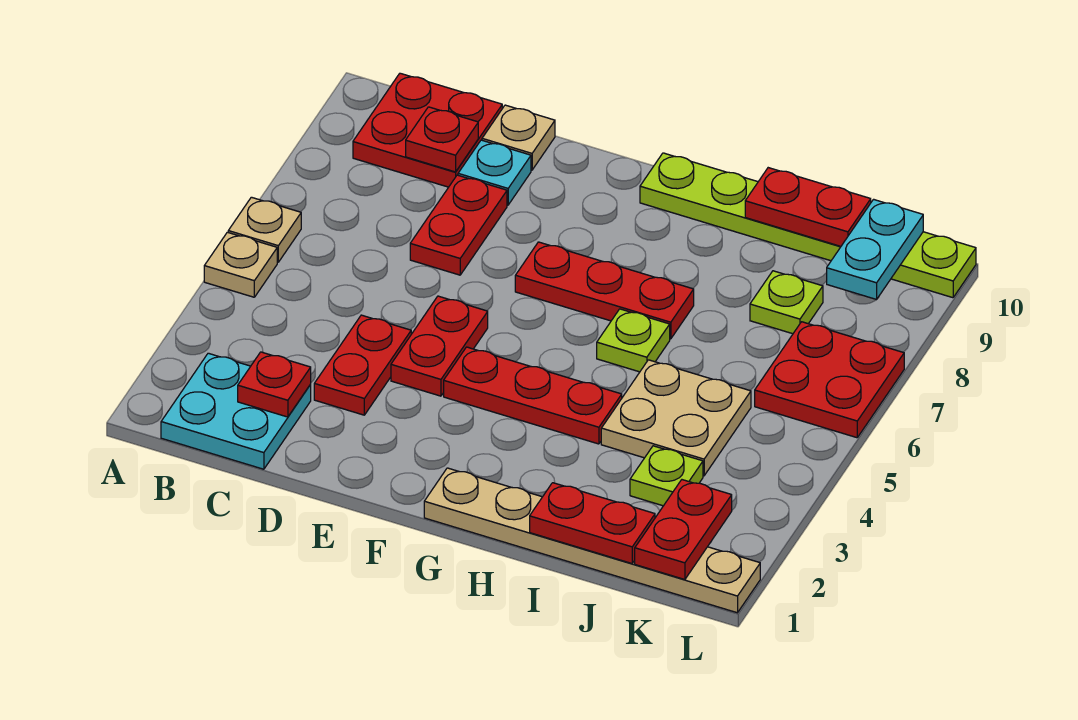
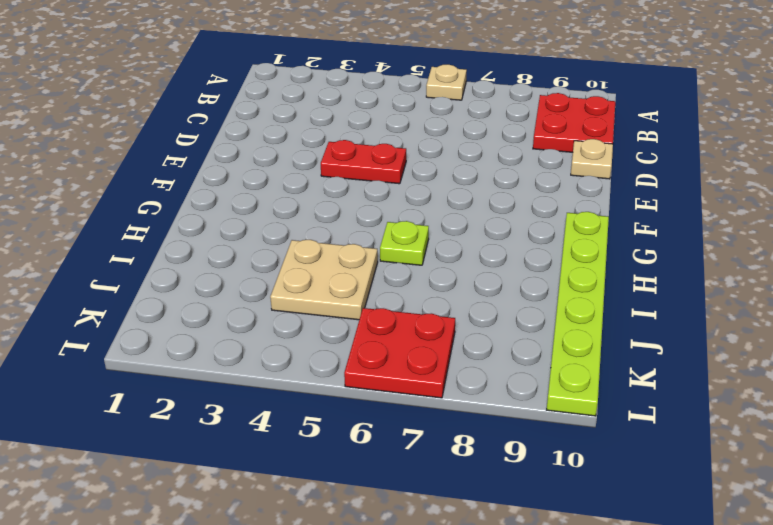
none -> tan 1x1 plate [204,232,277,297]
none -> cyan 2x2 plate [161,353,311,469]
none -> red 1x2 plate [314,315,411,415]

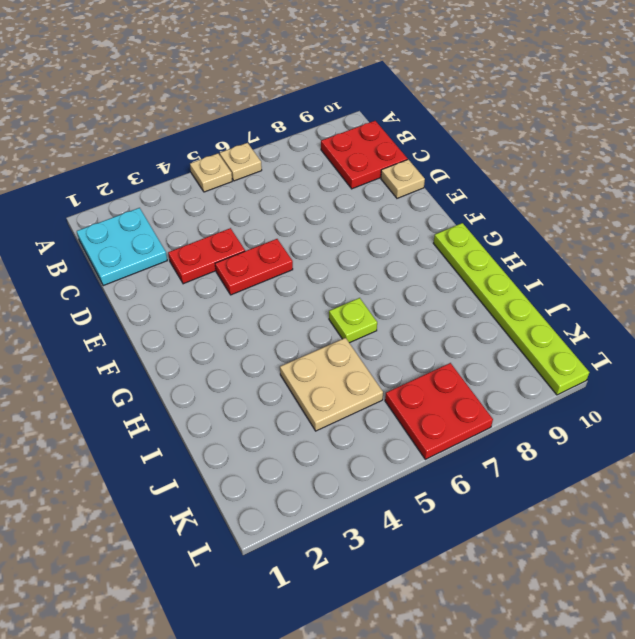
none -> red 1x2 plate [410,175,507,275]
none -> cyan 1x1 plate [458,140,531,205]
none -> red 1x3 plate [444,347,622,444]

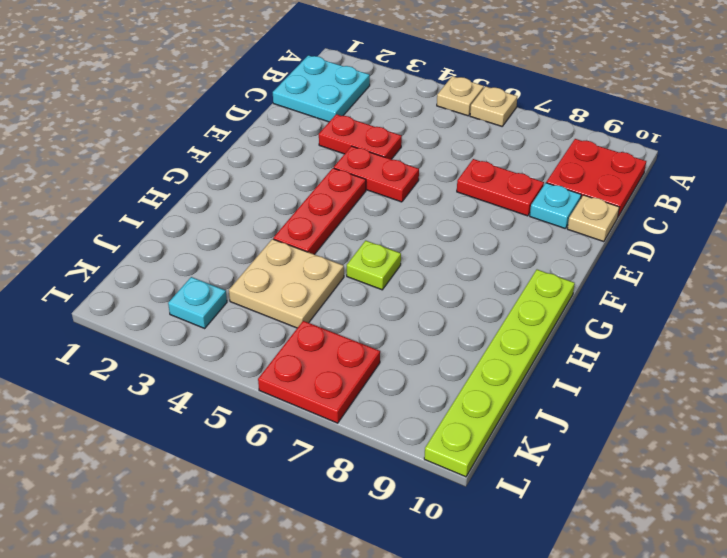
cyan 1x1 plate [168,277,227,328] -> none
none -> red 1x3 plate [515,242,694,339]
none -> tan 1x6 plate [424,468,760,613]
none -> lime 1x1 plate [630,446,703,506]

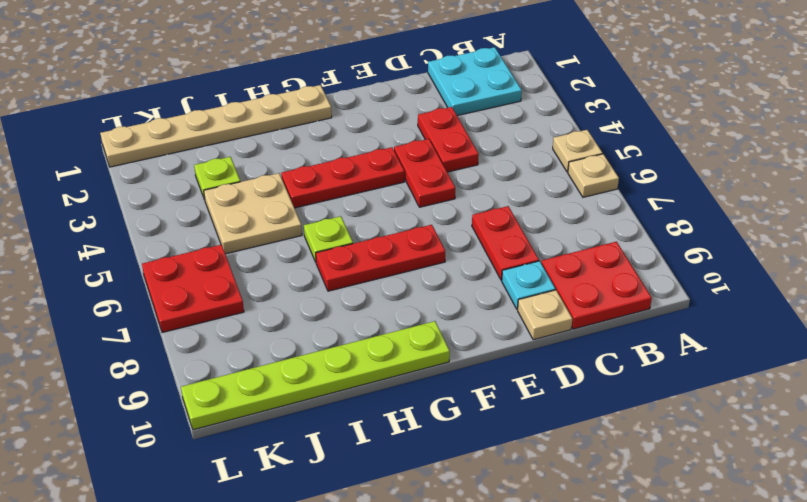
none -> lime 1x1 plate [750,271,823,334]
none -> red 1x1 plate [238,352,311,417]
none -> red 1x1 plate [406,107,478,172]

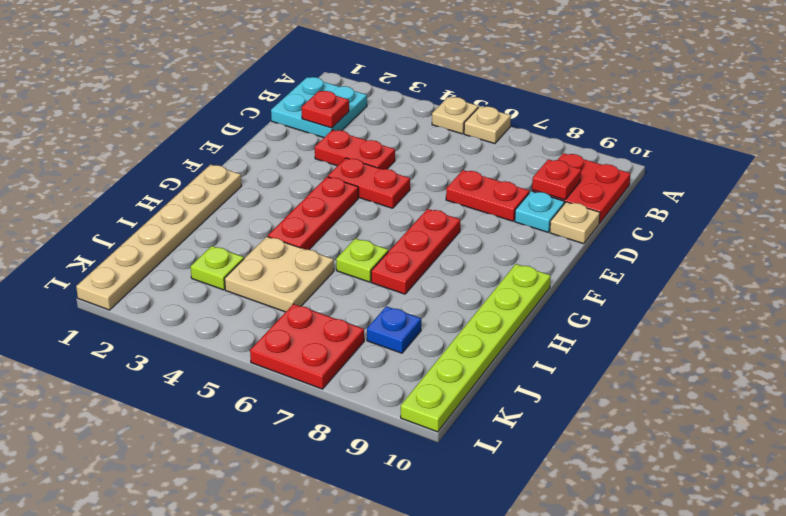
blue 1x1 plate [367,306,421,353] -> lime 1x1 plate [750,271,823,334]
none -> red 1x2 plate [530,483,655,563]
none -> red 1x2 plate [745,168,871,246]
none -> red 1x2 plate [635,480,732,580]

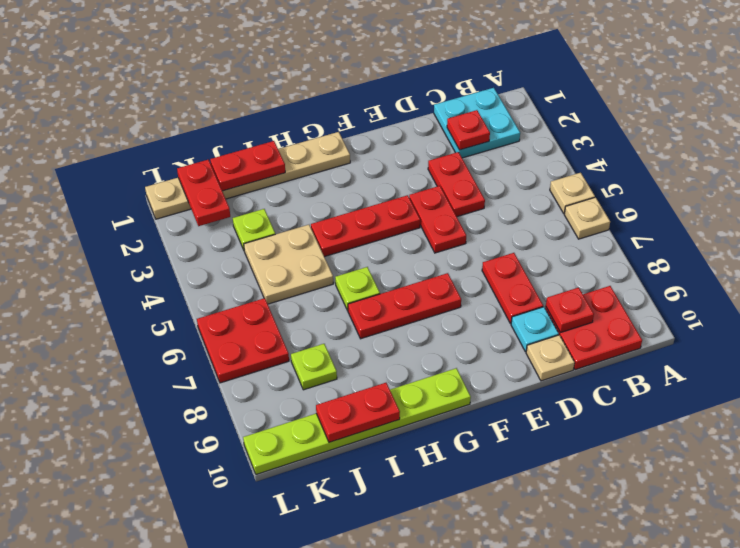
none -> cyan 1x2 plate [827,199,923,300]

